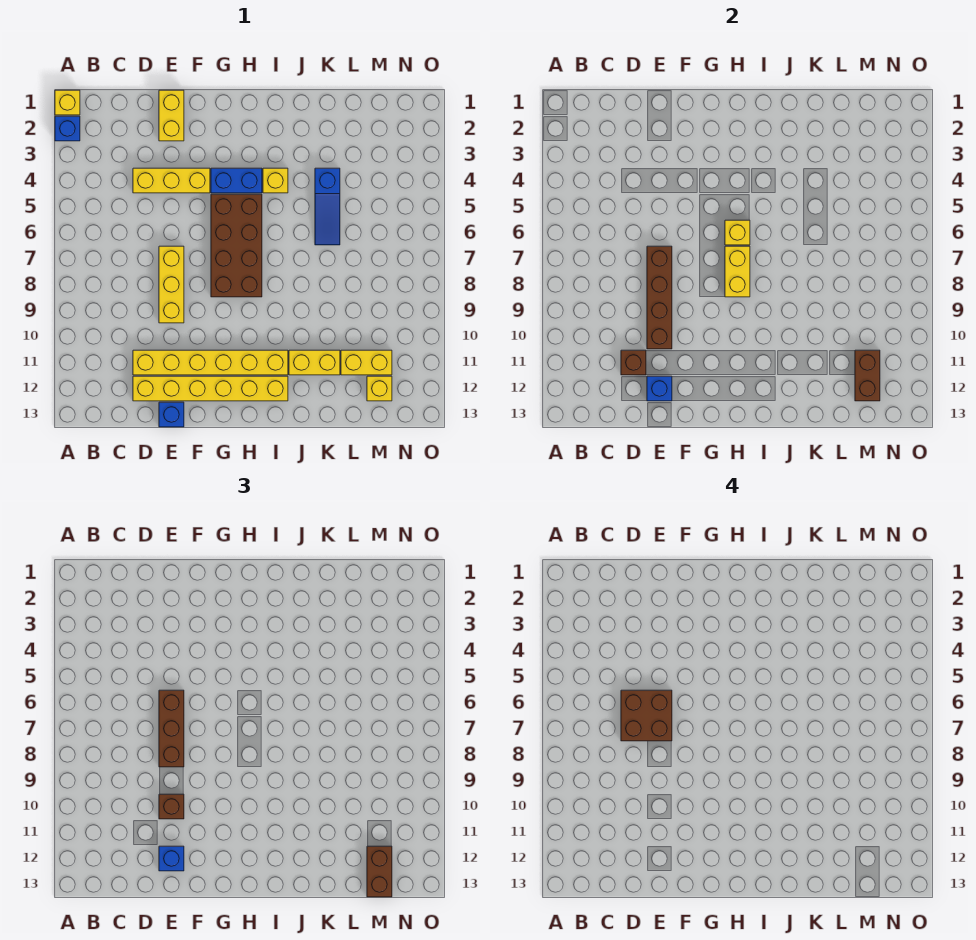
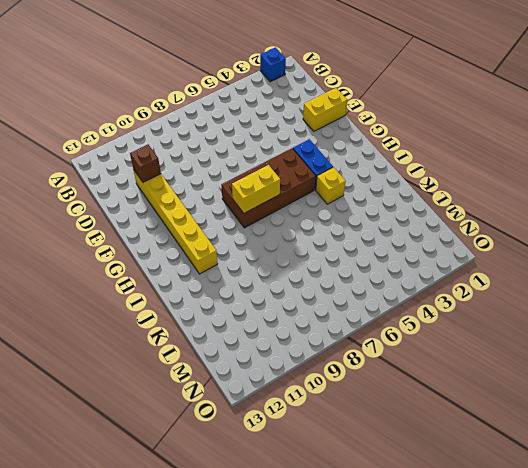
none -> yellow 1x1 brick [55,90,80,115]
none -> yellow 1x3 brick [133,168,210,193]
none -> yellow 1x6 brick [133,376,288,401]

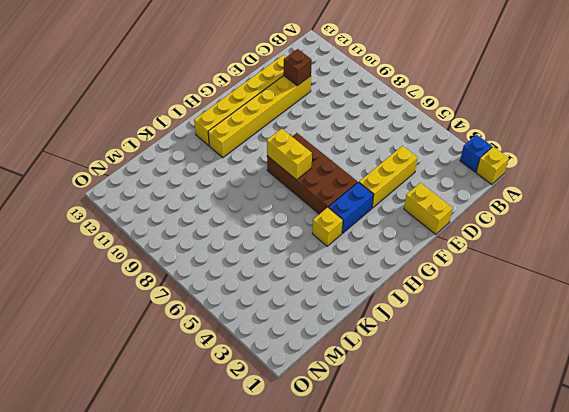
none -> yellow 1x3 brick [159,246,184,323]
none -> blue 1x1 brick [159,402,184,427]
none -> yellow 1x2 brick [289,350,340,375]

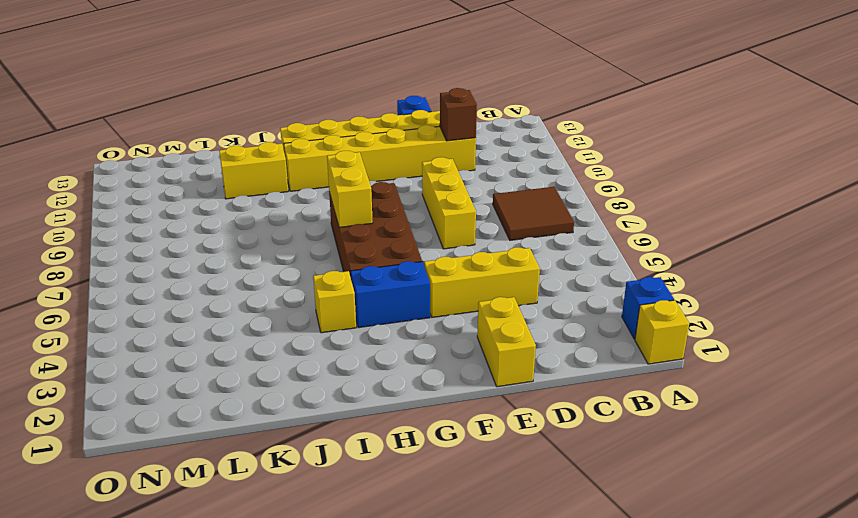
brown 2x2 tile [493,187,574,240] -> none
none -> blue 1x3 slope [315,168,340,245]
none -> yellow 1x2 brick [341,350,392,375]
none -> yellow 1x1 brick [367,376,392,401]

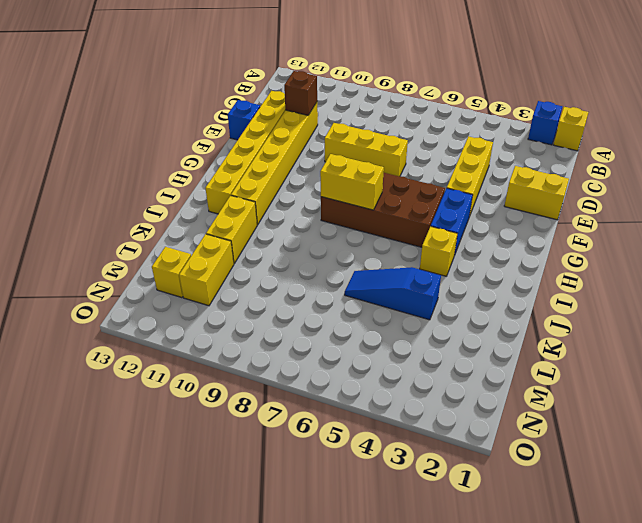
none -> brown 1x4 brick [647,246,672,349]
none -> blue 1x1 brick [647,376,672,401]
none -> yellow 1x1 brick [725,220,750,245]

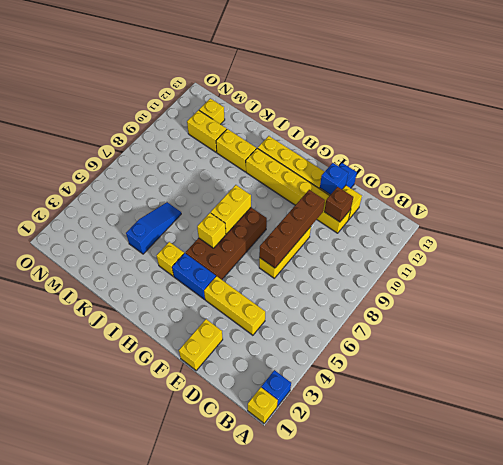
none -> brown 1x2 brick [855,350,880,401]
none -> brown 1x3 brick [159,690,184,767]
none -> brown 1x1 brick [159,794,184,819]

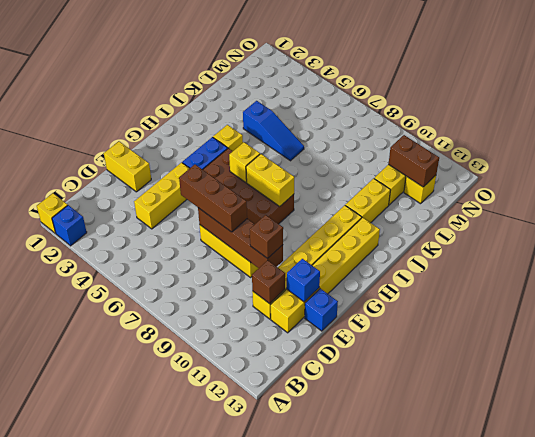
none -> blue 1x1 brick [159,846,184,871]
none -> brown 1x2 brick [367,846,392,897]
none -> brown 2x2 brick [621,690,672,741]

